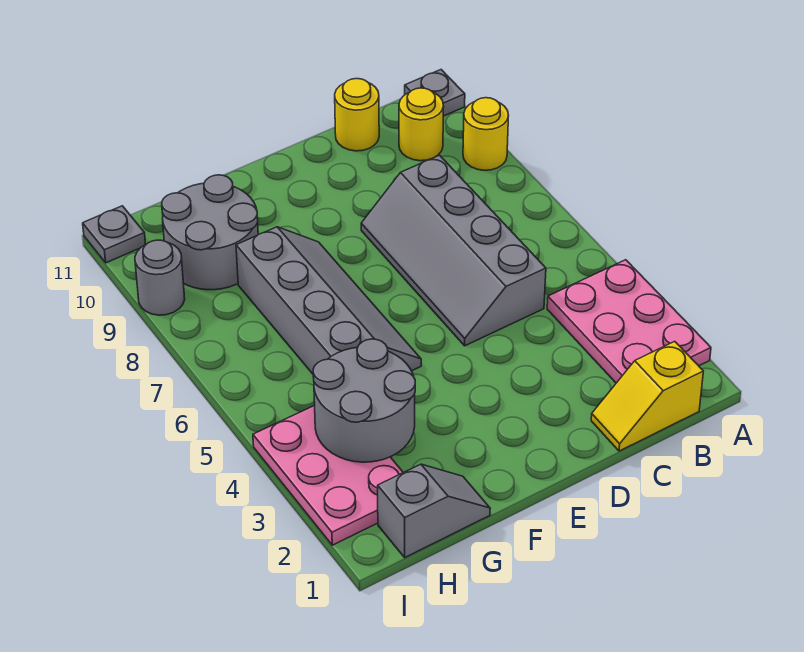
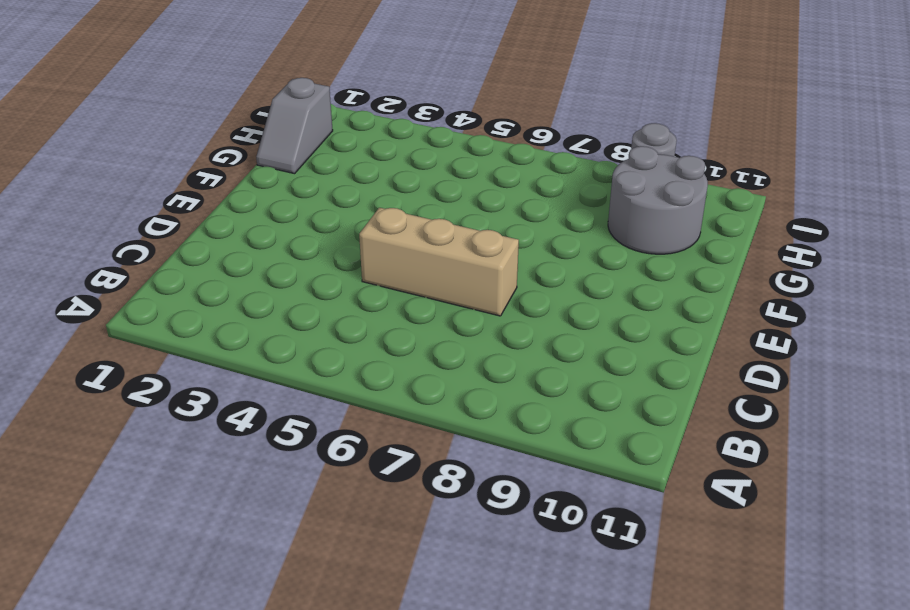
tan 1x3 brick [359,208,519,316] -> grey 2x4 slope [361,155,546,346]
none -> pink 2x3 plate [547,260,711,383]
none -> yellow 1x1 round brick [463,98,509,170]
none -> grey 1x1 plate [405,70,465,116]

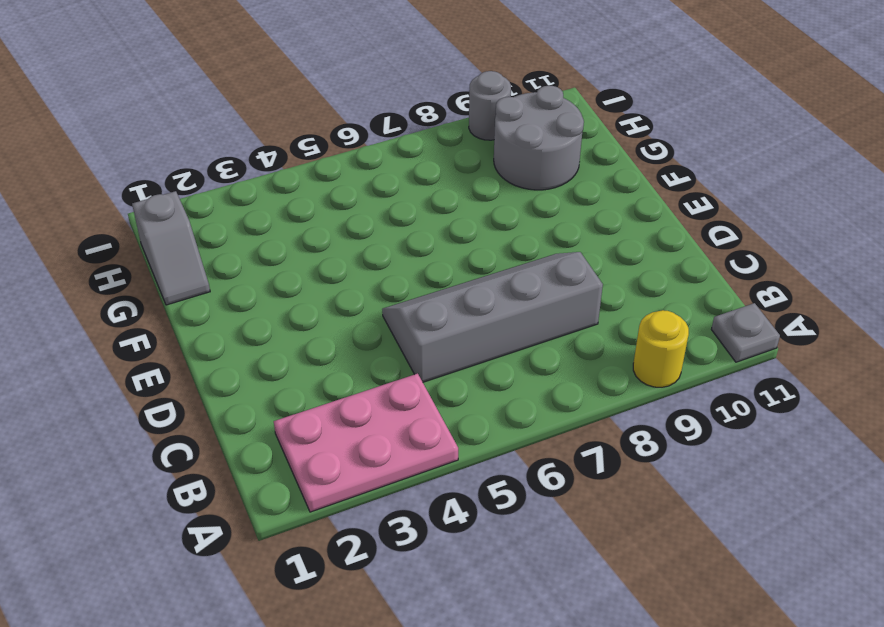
none -> yellow 1x2 slope [591,341,703,451]
none -> yellow 1x1 round brick [399,88,444,161]
none -> yellow 1x1 round brick [335,79,379,151]

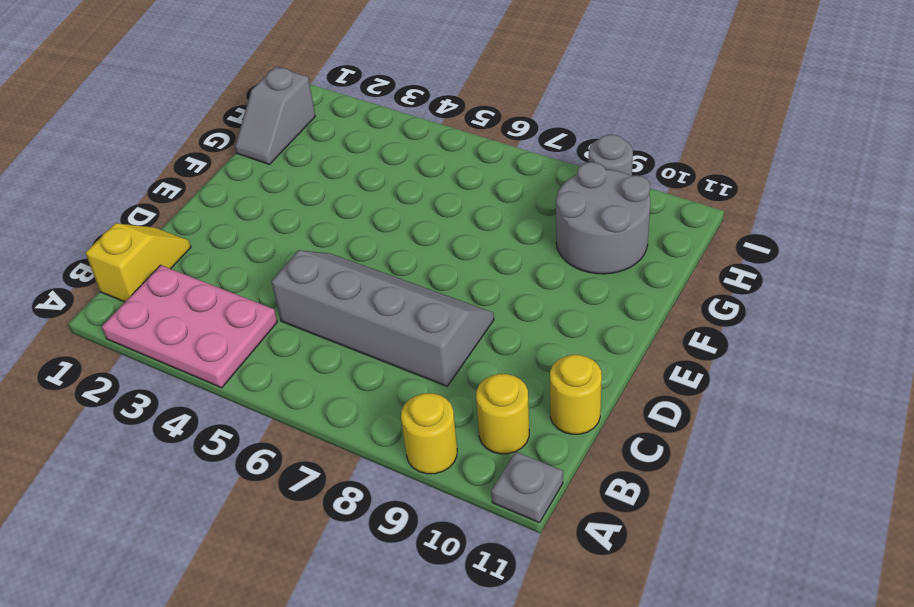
none -> grey 2x4 slope [236,227,421,374]
none -> pink 2x3 plate [253,405,403,545]
none -> grey 1x1 plate [83,206,146,263]

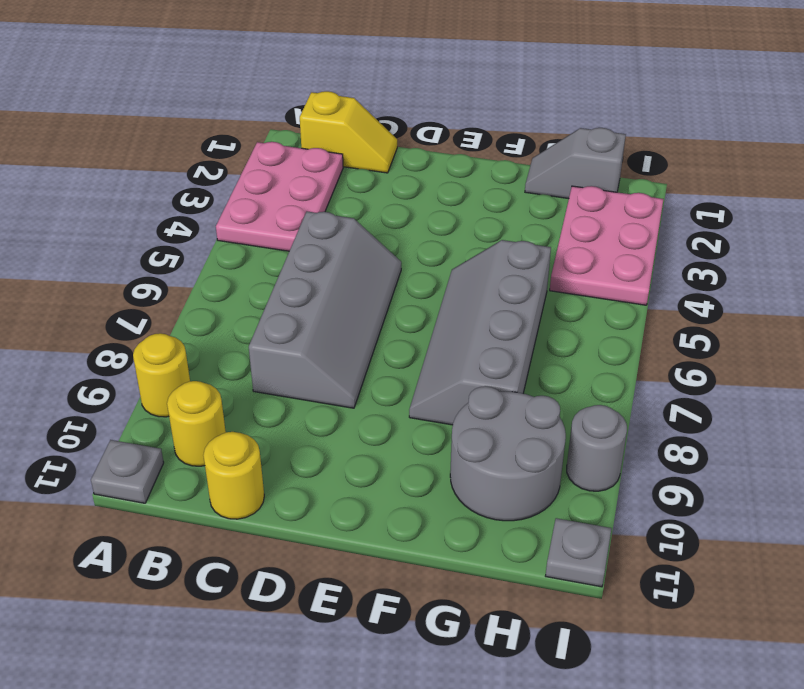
none -> grey 2x2 round brick [313,339,415,462]

